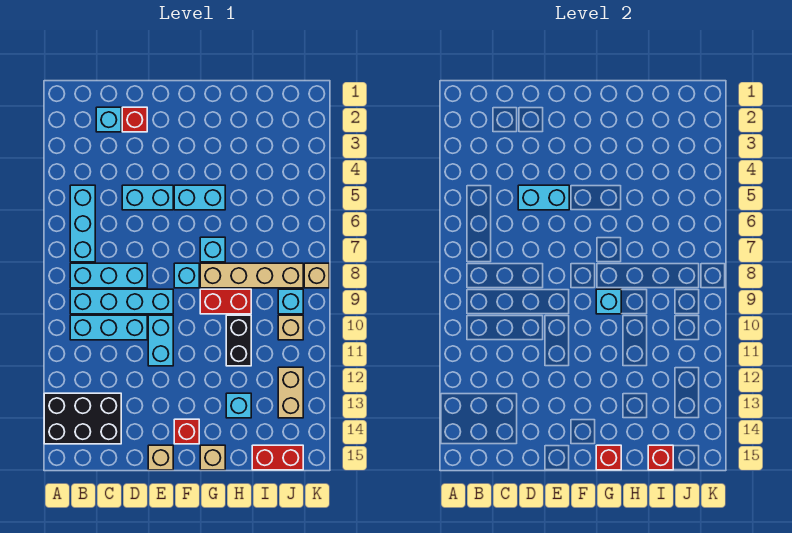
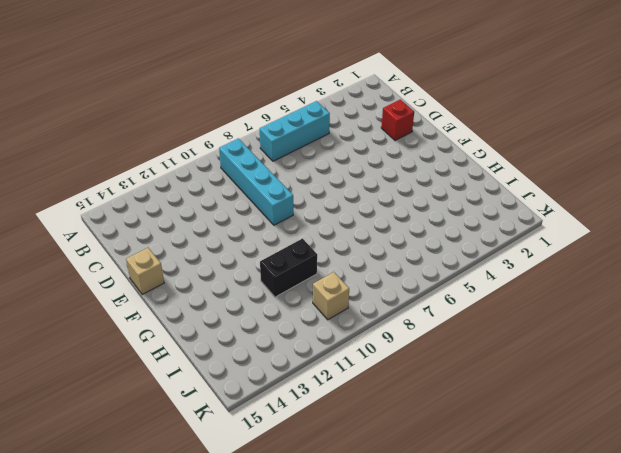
none -> black 2x3 brick [44,393,121,444]
none -> cyan 1x3 brick [70,263,147,288]
none -> cyan 1x3 brick [70,315,147,340]

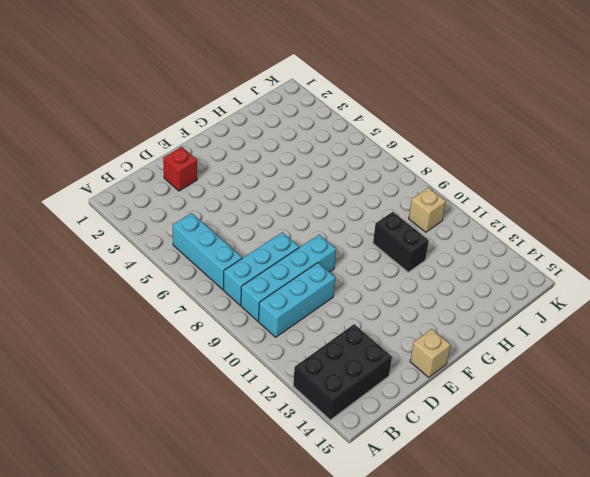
none -> cyan 1x1 brick [96,107,121,132]
none -> cyan 1x2 brick [122,185,173,210]
none -> cyan 1x2 brick [148,315,173,366]

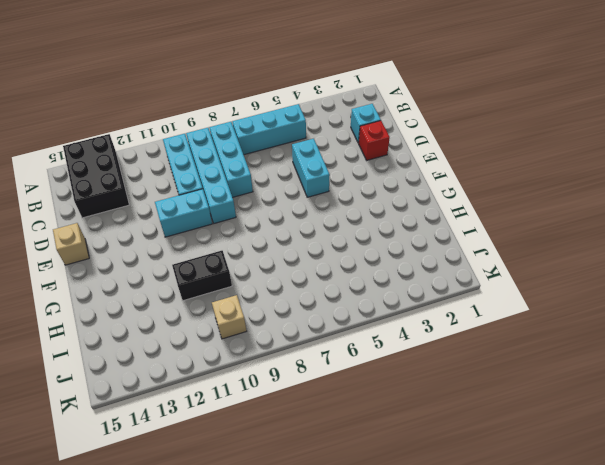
none -> cyan 1x2 brick [174,185,225,210]
none -> cyan 1x1 brick [174,263,199,288]
none -> red 1x1 brick [174,419,199,444]

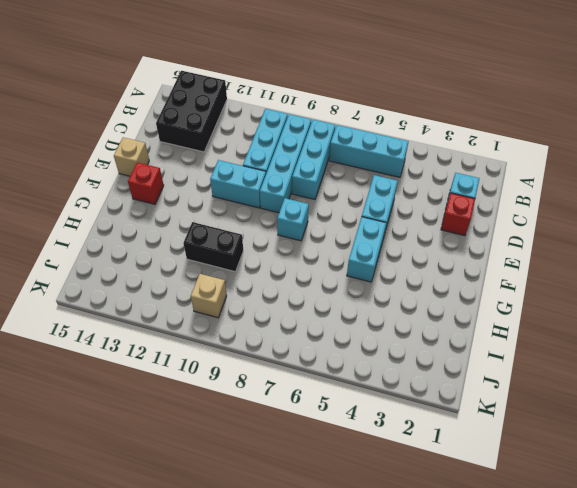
none -> cyan 1x1 brick [200,237,225,262]
none -> tan 1x4 brick [200,263,303,288]
none -> red 1x2 brick [200,289,251,314]

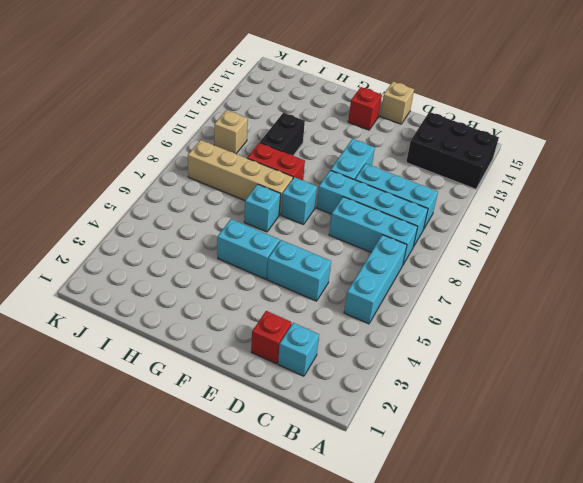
none -> tan 1x1 brick [200,445,225,470]
none -> cyan 1x1 brick [226,393,251,418]
none -> red 1x2 brick [252,445,303,470]

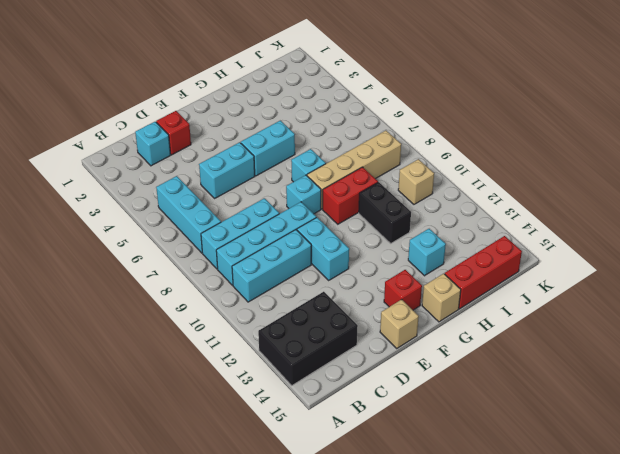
red 1x3 brick [445,236,522,309] -> red 1x2 brick [252,445,303,470]
none -> cyan 1x1 brick [278,289,303,314]
none -> tan 1x2 brick [278,367,303,418]
none -> tan 1x1 brick [304,263,329,288]

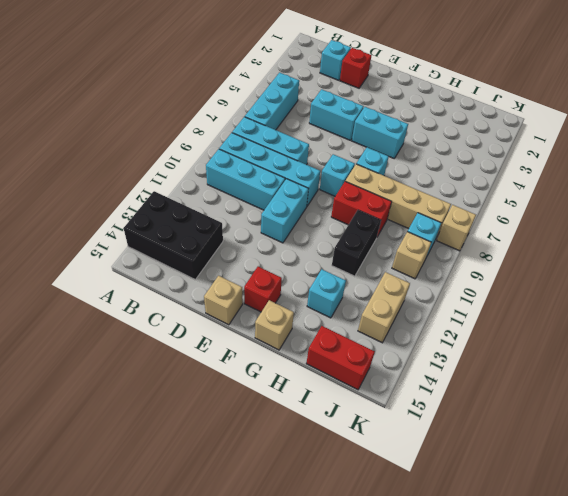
none -> cyan 1x2 brick [518,185,569,210]
none -> cyan 1x1 brick [596,289,621,314]
none -> red 1x1 brick [596,445,621,470]

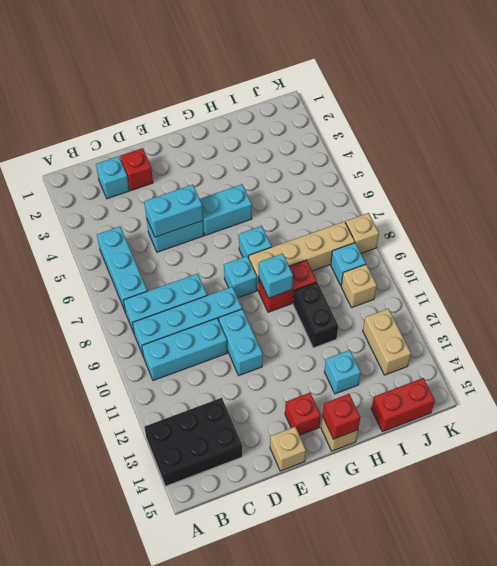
none -> red 1x1 brick [648,445,673,470]

